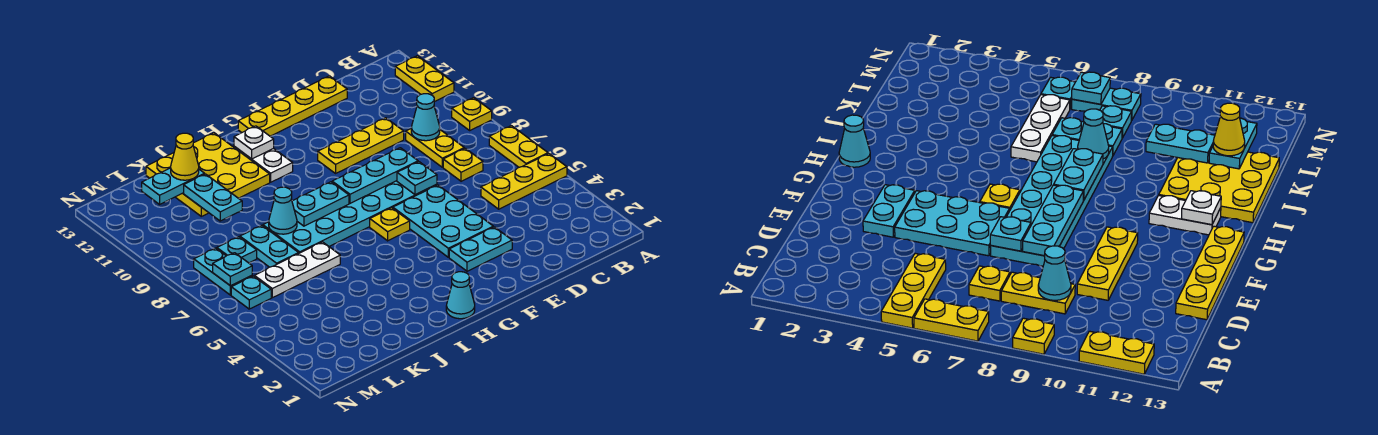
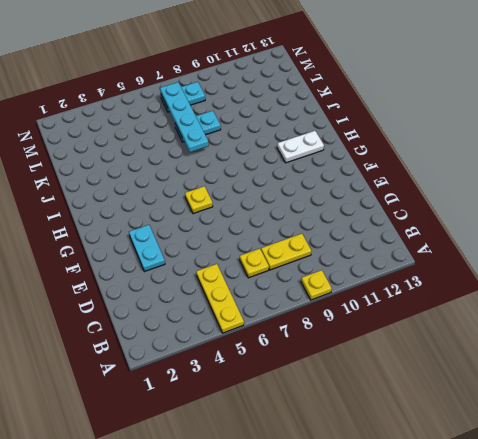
cyan 1x4 plate [160,82,209,152] -> cyan 1x1 plate [213,253,252,286]
none -> yellow 1x2 plate [489,126,548,167]
none -> yellow 1x2 plate [395,56,454,102]
none -> yellow 1x3 plate [318,118,404,173]
none -> yellow 1x4 plate [238,76,347,136]

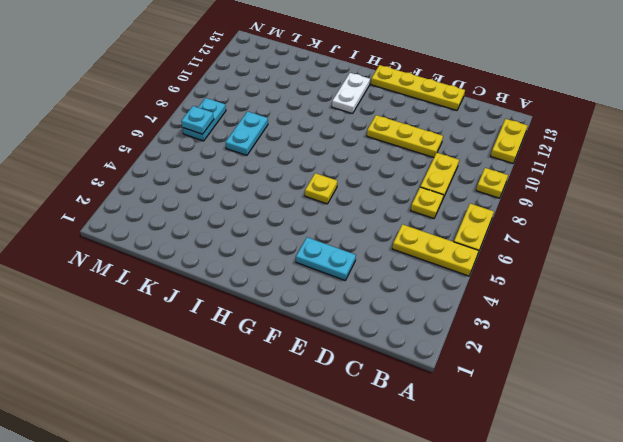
none -> cyan 2x3 plate [393,185,493,257]
none -> cyan 2x6 plate [263,181,437,253]
none -> cyan 1x1 cone [446,272,475,319]
none -> yellow 3x3 plate [146,133,270,216]

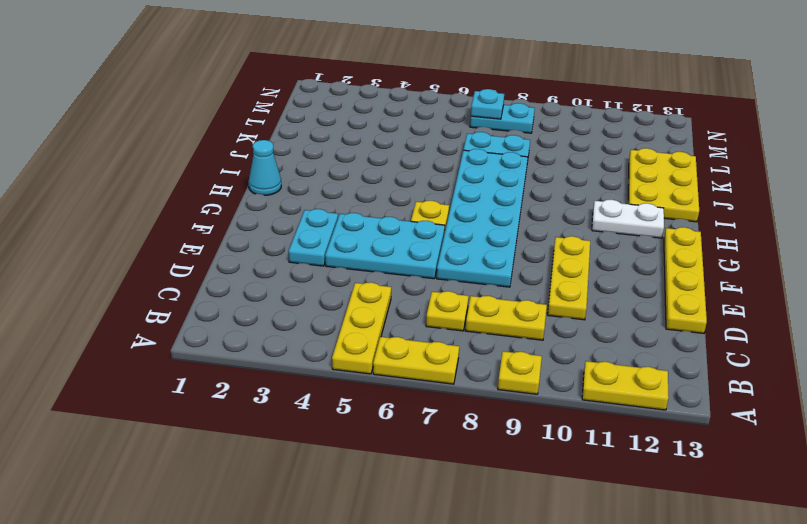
yellow 2x3 plate [628,148,699,222] -> yellow 3x3 plate [146,133,270,216]
none -> white 1x3 plate [254,242,340,298]
none -> cyan 1x1 plate [217,237,257,263]
none -> cyan 1x1 plate [231,276,271,309]
none -> cyan 1x1 cone [411,94,440,141]

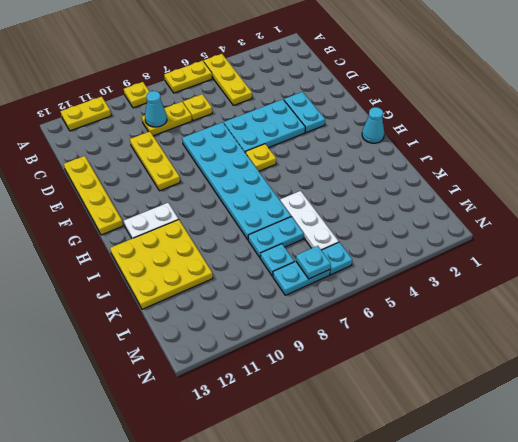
none -> cyan 1x1 plate [397,162,437,195]
none -> cyan 1x3 plate [332,148,418,203]
none -> cyan 1x2 plate [292,182,349,226]
none -> white 1x1 plate [234,126,274,159]

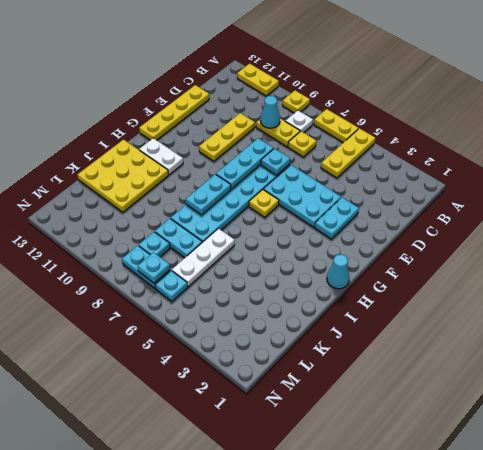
white 1x1 plate [285,110,313,133] -> white 1x1 plate moved to [234,126,274,159]
none -> cyan 1x1 cone [269,187,297,234]
none -> cyan 1x2 plate [184,174,242,221]
none -> cyan 1x2 plate [142,168,205,204]
none -> yellow 1x1 cone [171,133,199,180]

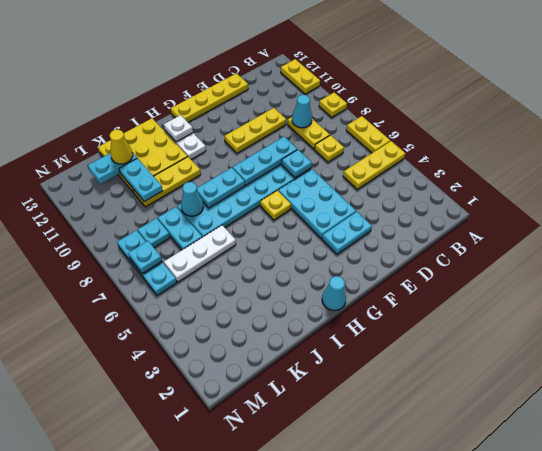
yellow 1x3 plate [133,157,201,207] -> none

